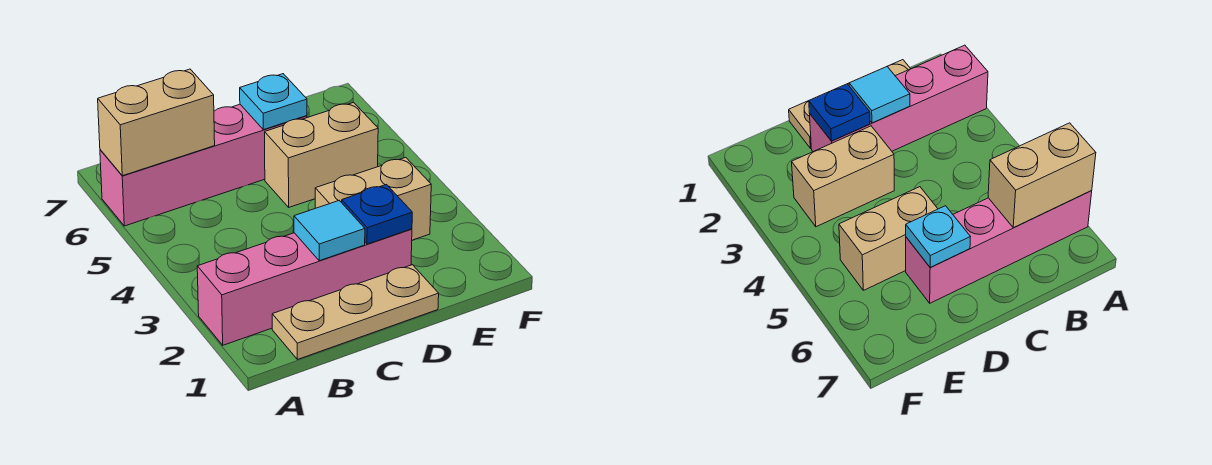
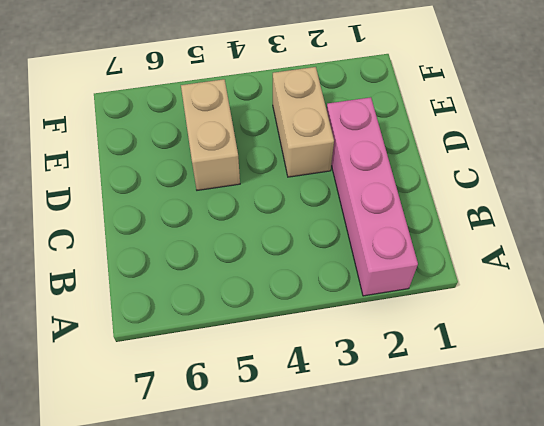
none -> pink 1x4 brick [100,104,307,226]
none -> tan 1x3 plate [272,265,439,359]

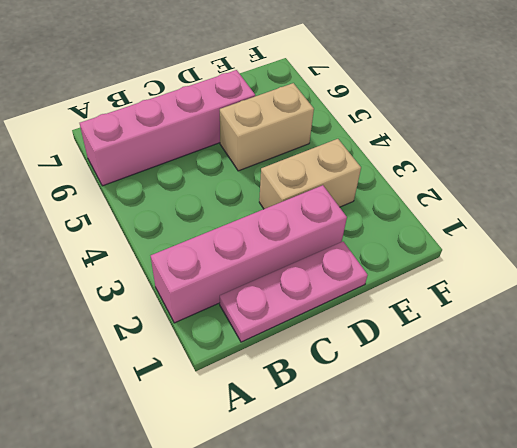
pink 1x3 plate [220,242,368,342] -> tan 1x3 plate [272,265,439,359]
none -> tan 1x2 brick [98,69,215,176]
none -> cyan 1x1 tile [294,201,365,261]

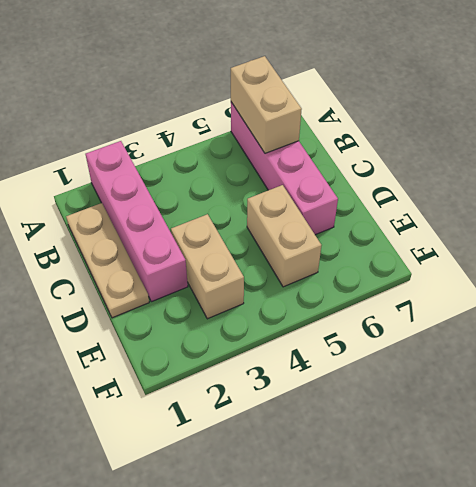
none -> cyan 1x1 tile [294,201,365,261]
none -> blue 1x1 plate [342,185,412,244]

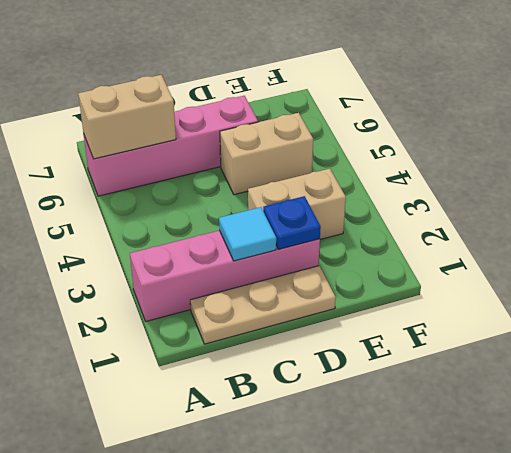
none -> cyan 1x1 plate [240,74,307,130]

